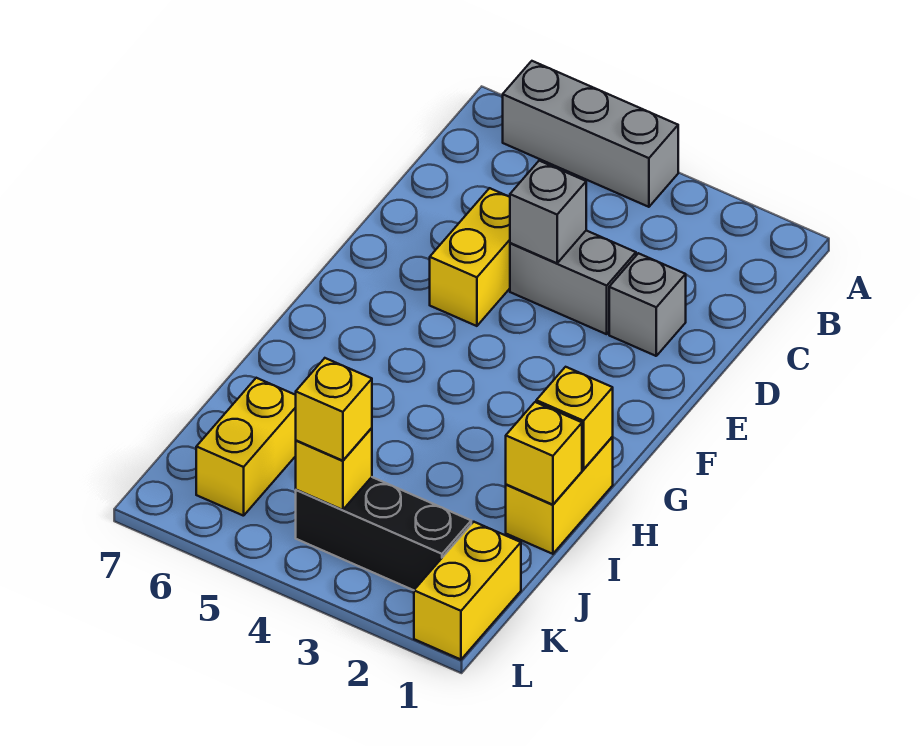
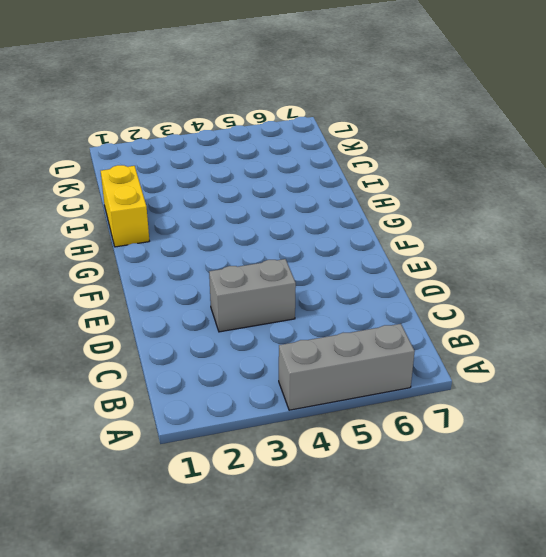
none -> grey 1x1 brick [609,253,686,356]
none -> yellow 1x2 brick [430,188,510,326]
none -> yellow 1x2 brick [196,378,296,516]

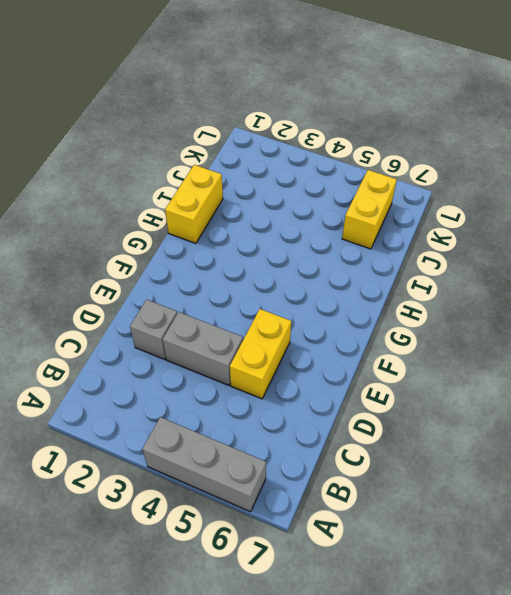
none -> yellow 1x2 brick [414,522,521,660]
none -> black 1x3 brick [296,477,471,590]
none -> grey 1x1 brick [510,161,586,263]

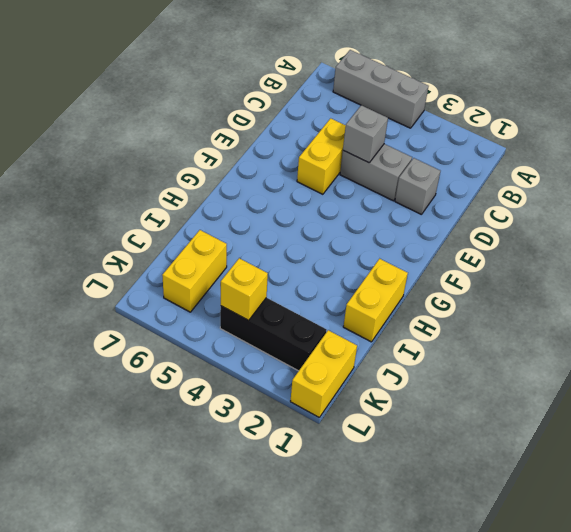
none -> yellow 1x1 brick [536,367,613,469]
none -> yellow 1x1 brick [506,402,582,505]
none -> yellow 1x1 brick [296,358,372,461]

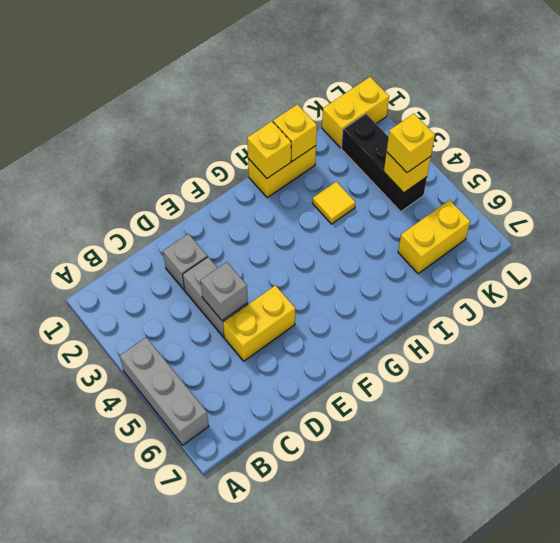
yellow 1x1 tile [312,182,355,224] -> none

